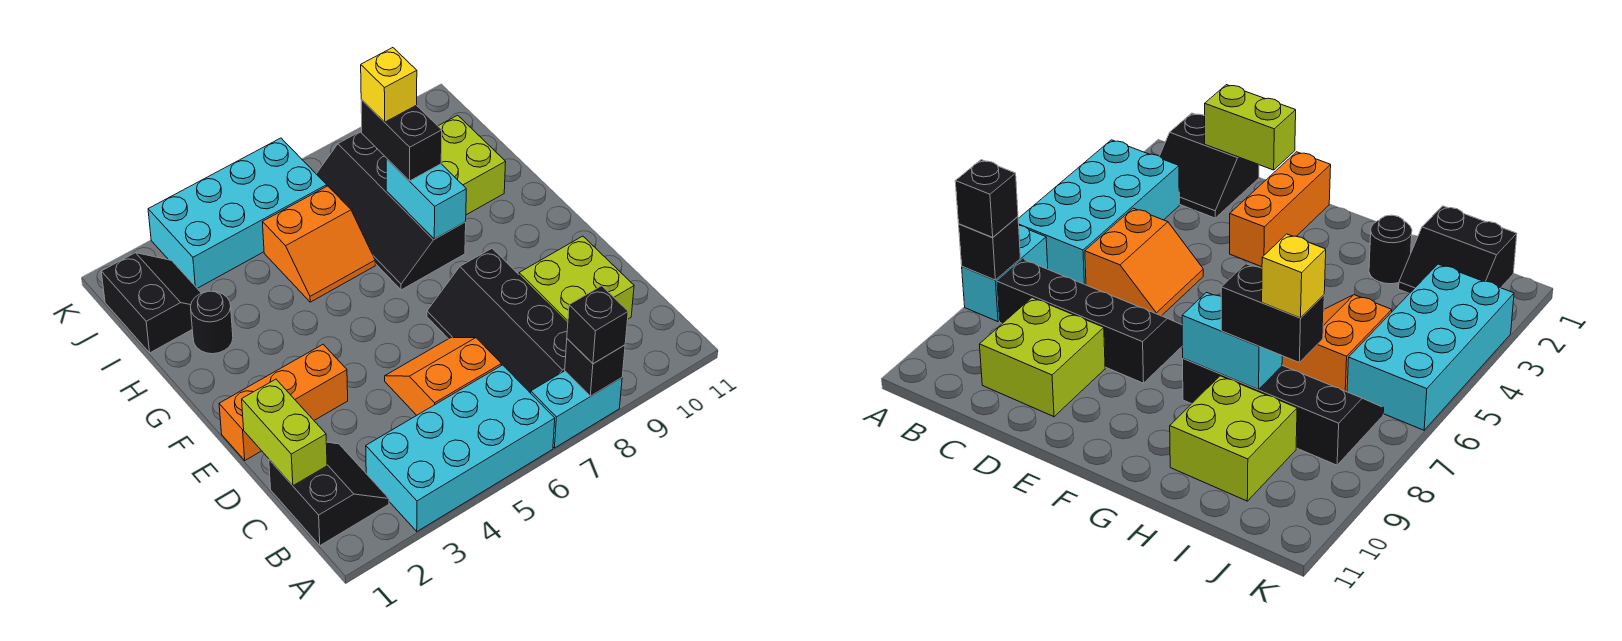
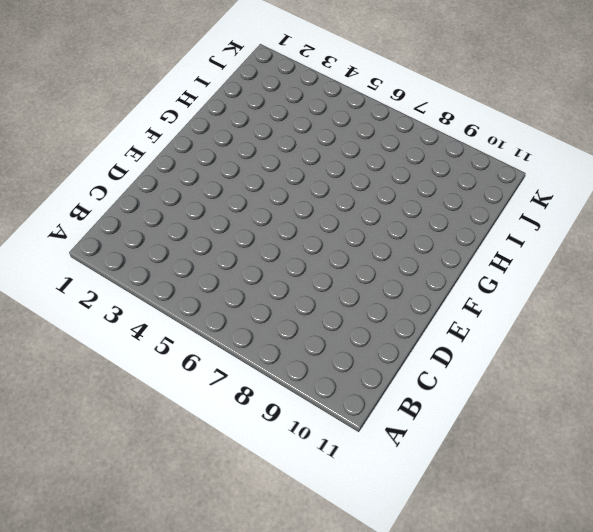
none -> cyan 2x4 brick [366,365,555,531]
none -> cyan 1x2 brick [531,371,622,448]
none -> black 2x2 slope [269,442,389,545]

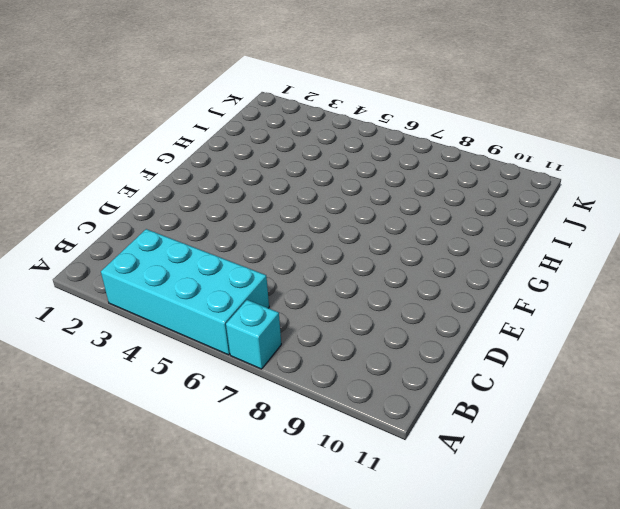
cyan 1x1 brick [226,300,281,369] -> cyan 1x2 brick [531,371,622,448]
none -> black 2x2 slope [269,442,389,545]
none -> black 2x4 slope [427,248,568,393]
none -> orange 2x2 slope [385,338,501,415]

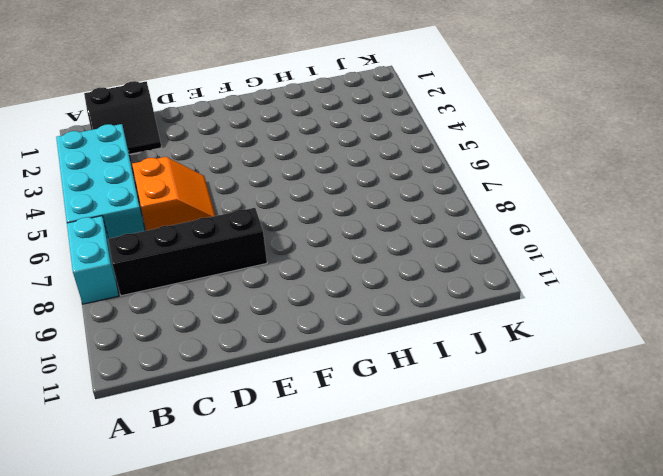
none -> lime 2x2 brick [519,236,634,323]
none -> orange 1x3 brick [219,344,348,460]
none -> black 2x4 slope [317,131,466,290]

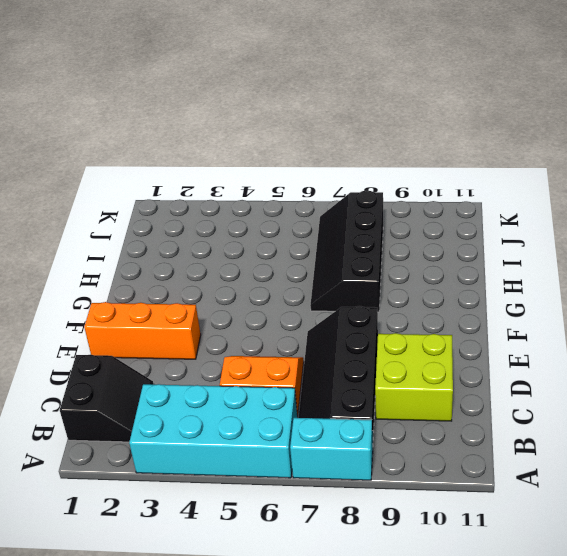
none -> black 1x1 round brick [191,291,233,354]
none -> orange 2x2 slope [263,186,375,302]
none -> lime 2x2 brick [438,115,506,215]

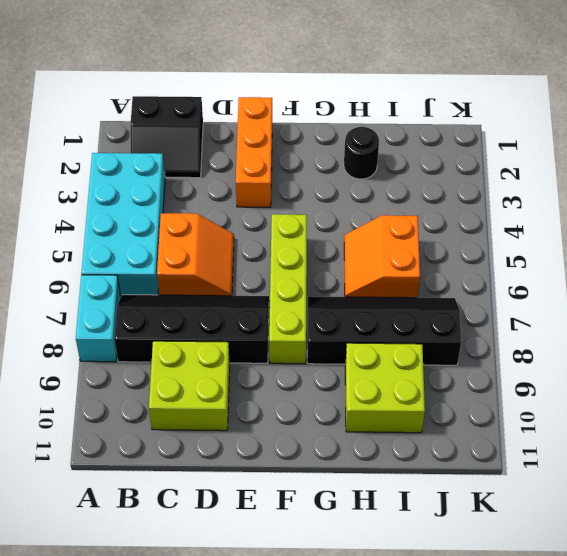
lime 1x4 brick [269,214,307,364] -> none
none -> black 2x2 slope [101,253,201,353]
none -> cyan 2x4 brick [148,138,327,288]
none -> black 1x1 brick [565,339,625,396]

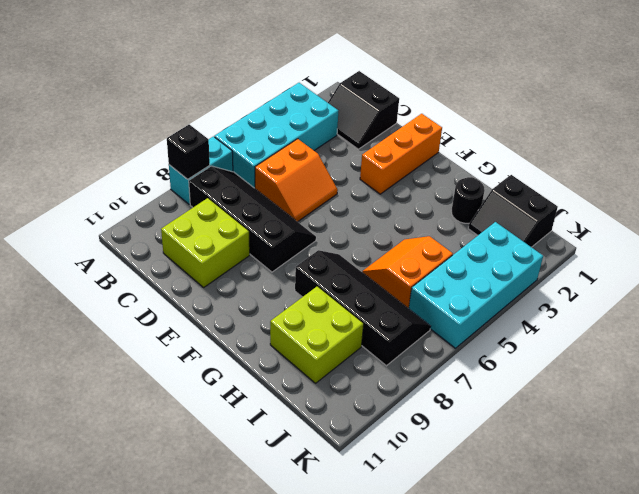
none -> lime 1x2 brick [242,379,327,486]
none -> cyan 1x2 brick [386,158,466,239]
none -> black 1x1 brick [567,286,628,364]

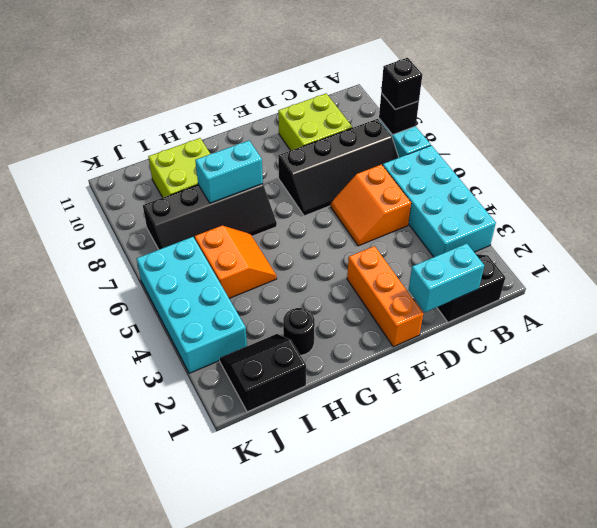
cyan 1x2 brick [409,243,484,312] -> lime 1x2 brick [242,379,327,486]
none -> black 1x2 brick [361,100,442,181]
none -> yellow 1x1 brick [361,48,417,122]

